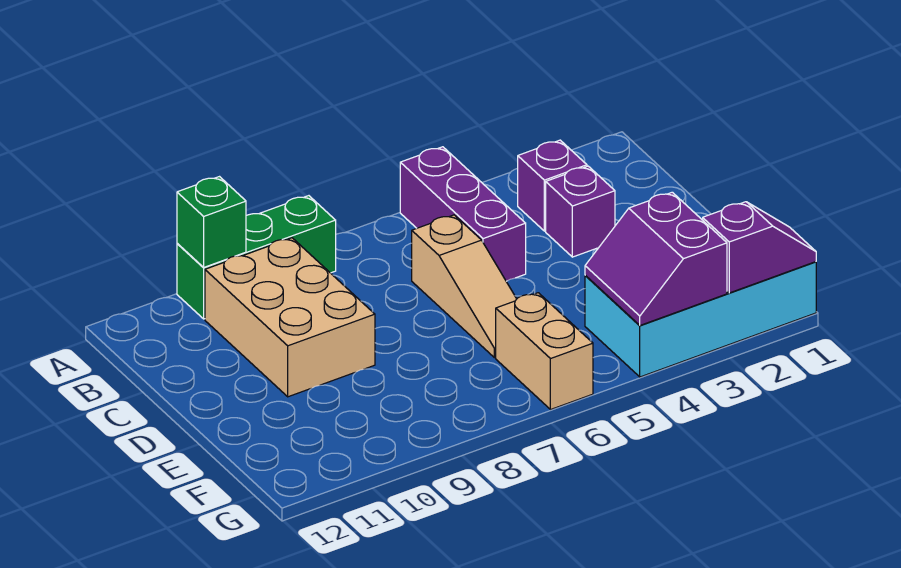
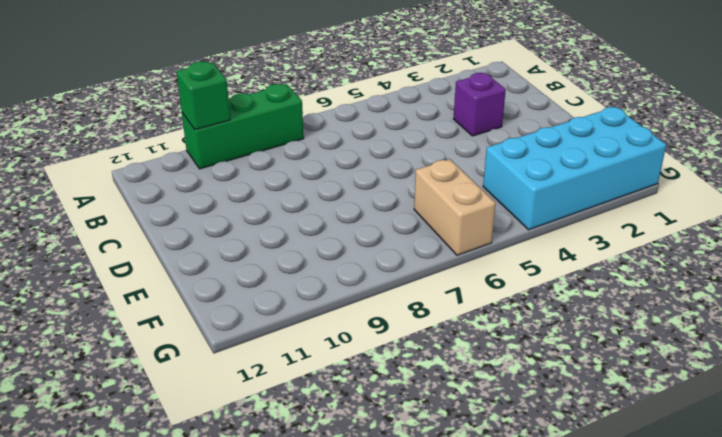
none -> purple 1x3 brick [400,147,526,281]
none -> purple 1x1 brick [518,140,587,231]

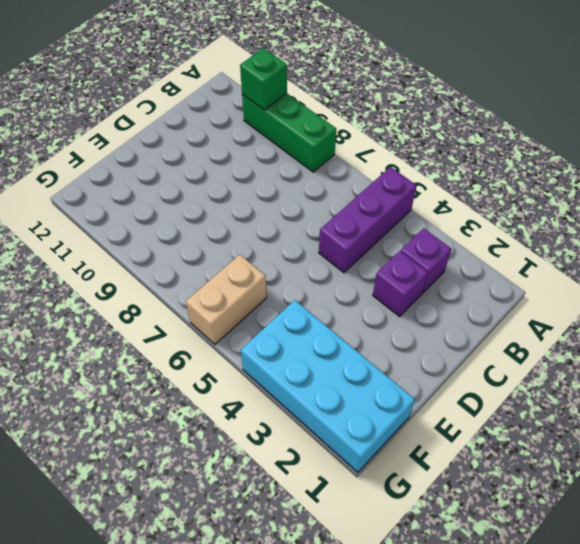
none -> tan 2x3 brick [205,238,375,397]
none -> tan 1x3 slope [412,215,516,358]

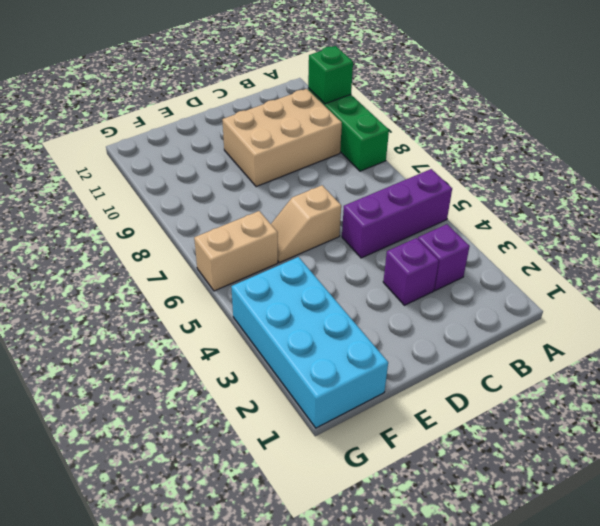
tan 1x2 slope [271,185,341,263] -> tan 1x3 slope [412,215,516,358]
none -> purple 2x2 slope [585,192,727,325]
none -> purple 1x2 slope [703,202,816,293]

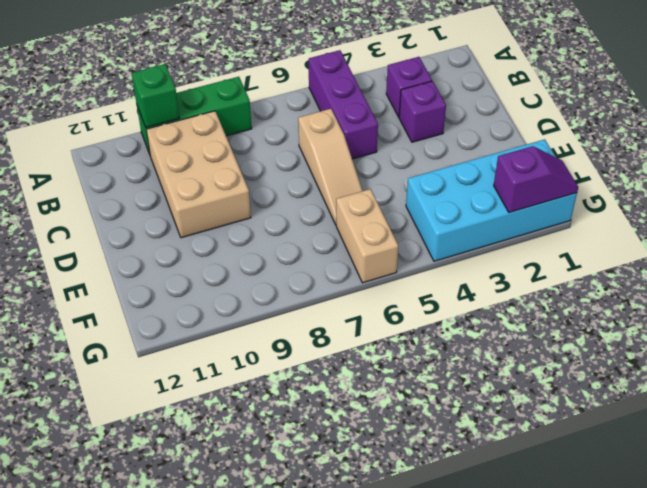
none -> purple 2x2 slope [585,192,727,325]

